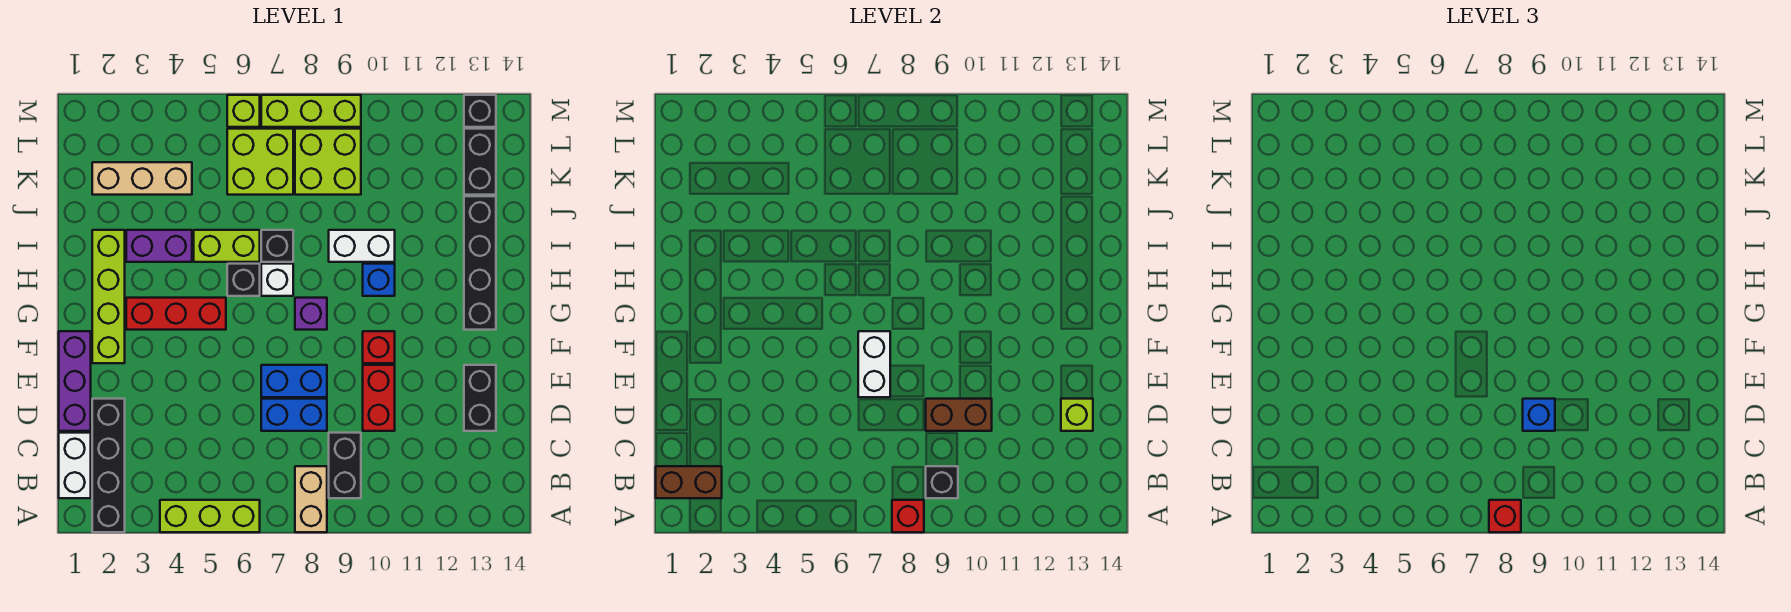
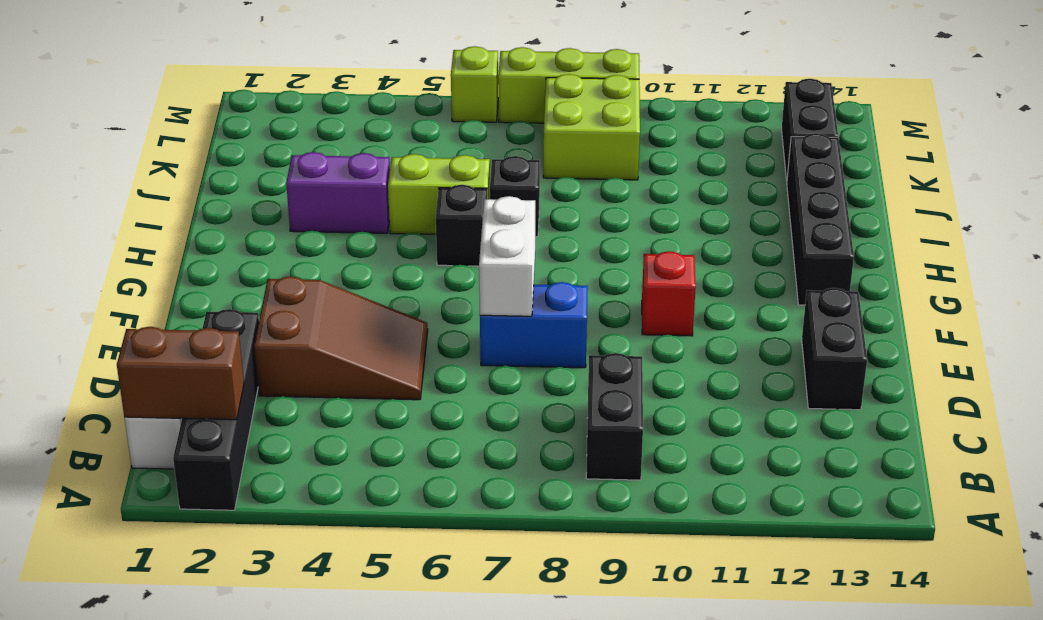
brown 2x3 slope [254,276,428,400] -> none
none -> lime 1x3 brick [160,500,260,532]
none -> tan 1x2 brick [295,466,327,532]
none -> purple 1x3 brick [59,331,91,431]
none -> blue 1x2 brick [261,399,327,431]

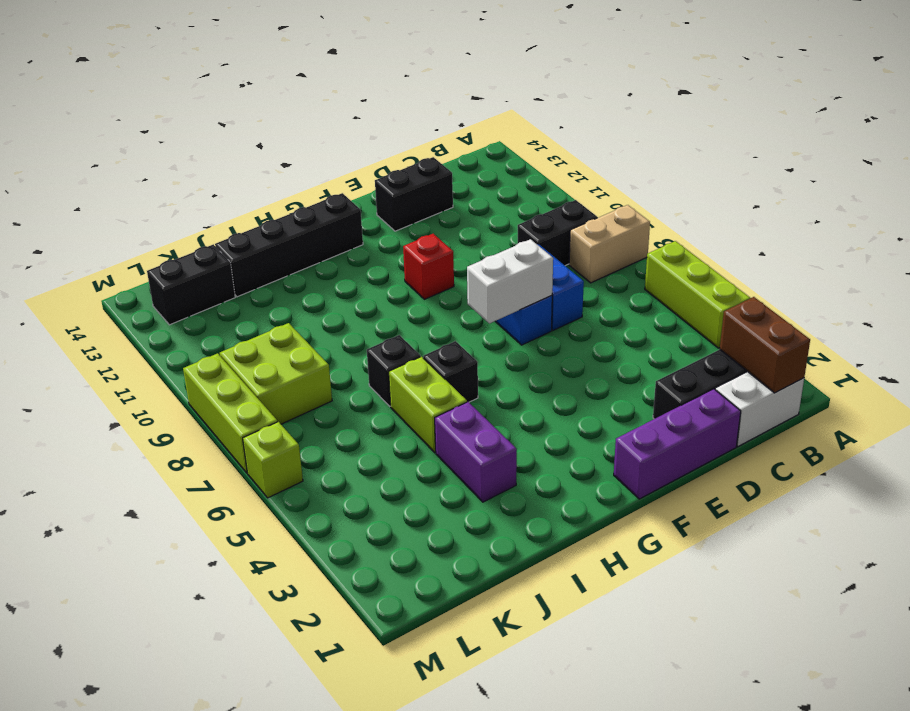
none -> red 1x2 brick [363,365,395,431]
none -> lime 1x4 brick [92,230,125,363]
none -> red 1x3 brick [126,298,226,330]
none -> purple 1x1 brick [295,298,327,330]

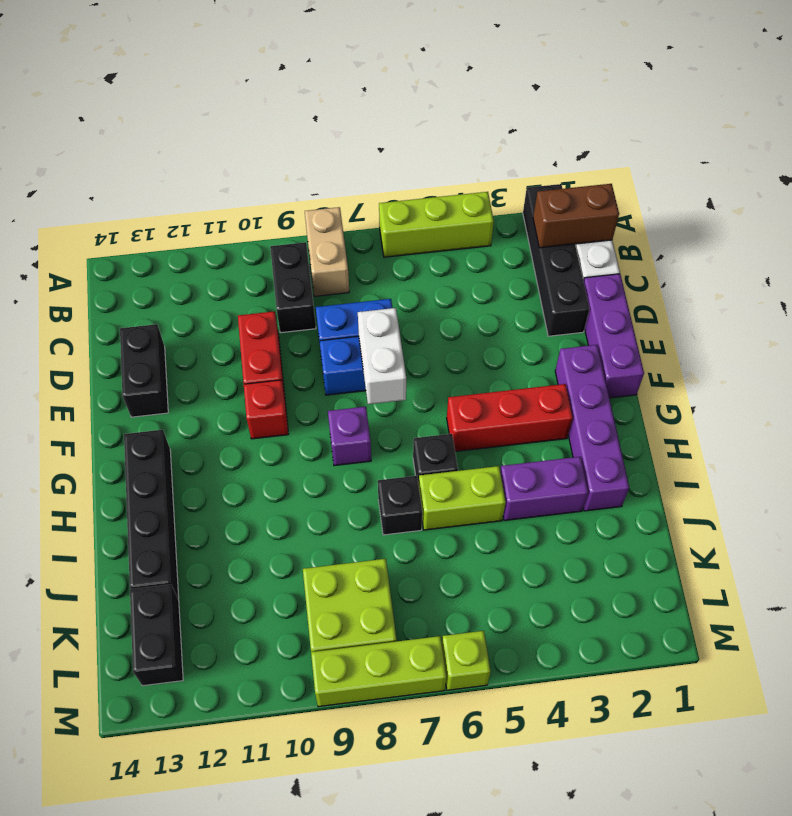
purple 1x4 brick [555,345,629,511] -> lime 1x4 brick [92,230,125,363]
none -> white 1x1 brick [261,264,293,296]
none -> blue 1x1 brick [363,264,395,296]
none -> white 1x2 brick [329,230,395,262]
none -> tan 1x3 brick [92,162,192,195]

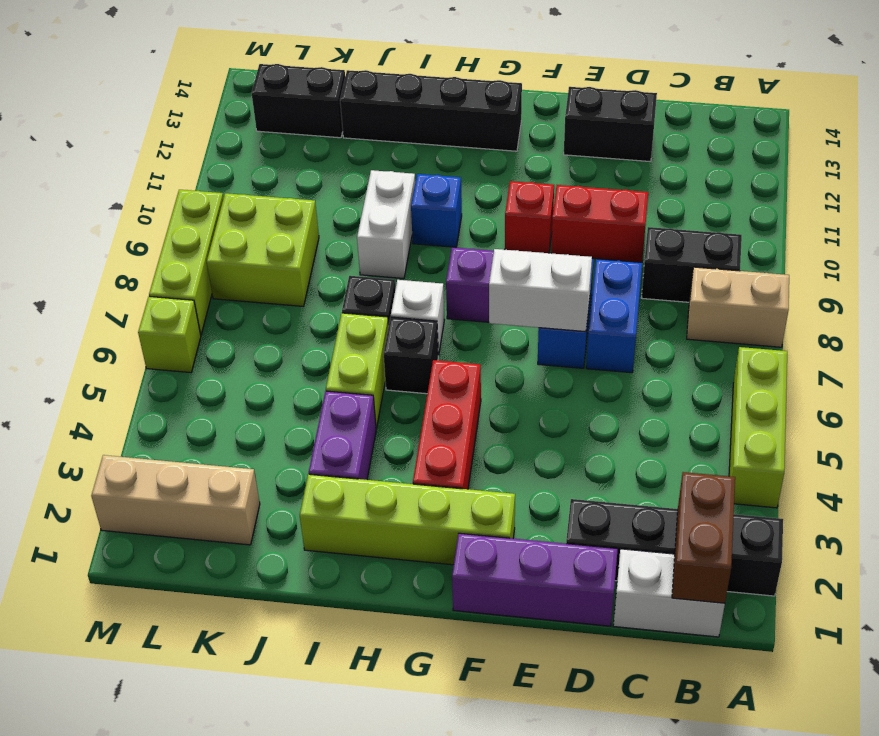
tan 1x3 brick [91,455,260,545] -> tan 1x3 brick turned to [92,162,192,195]
none -> lime 2x2 brick [227,129,293,195]
none -> black 1x1 brick [464,95,496,127]
none -> red 1x1 brick [892,500,924,532]
none -> black 1x1 brick [926,466,958,498]

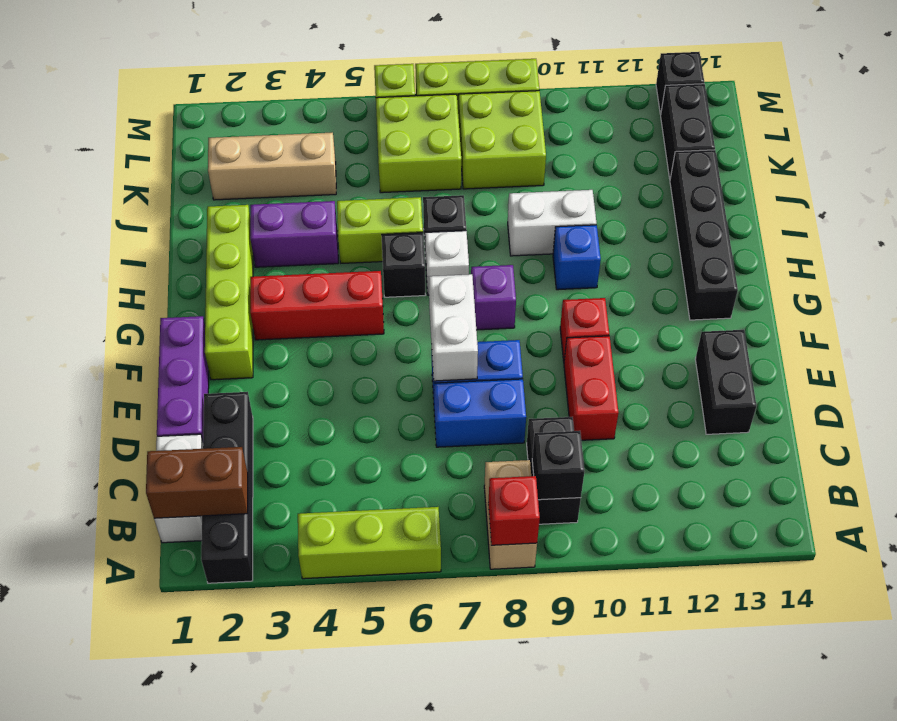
none -> brown 1x2 brick [926,399,992,431]
none -> lime 1x1 brick [1061,399,1093,431]
none -> red 1x1 brick [1489,500,1521,532]
none -> blue 1x1 brick [1523,399,1555,431]

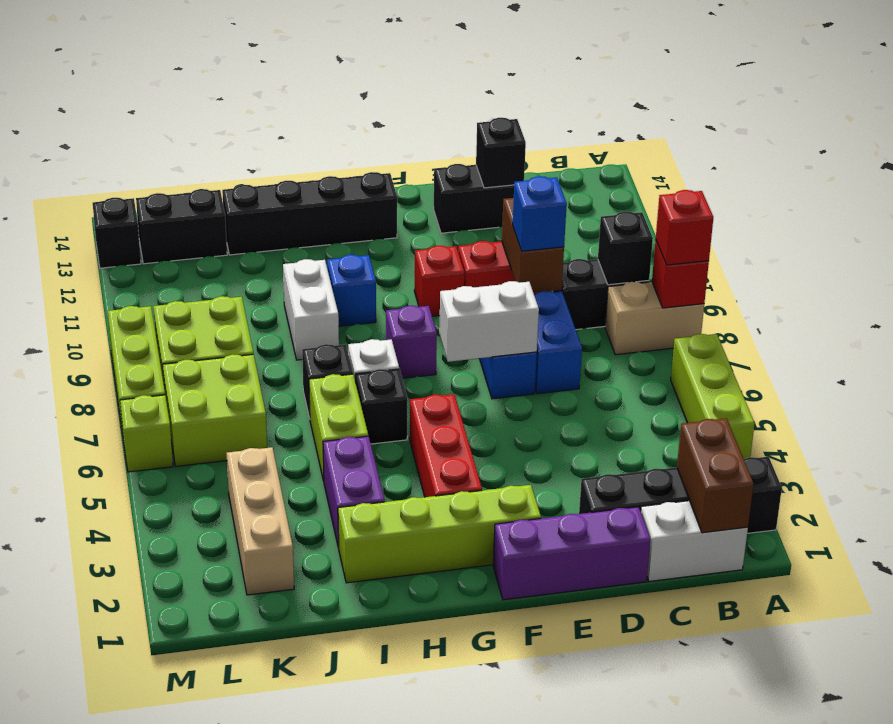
black 1x1 brick [476,118,526,188] -> lime 1x1 brick [1061,399,1093,431]

